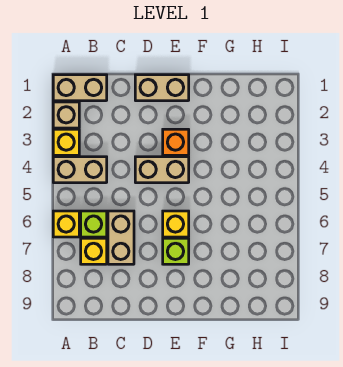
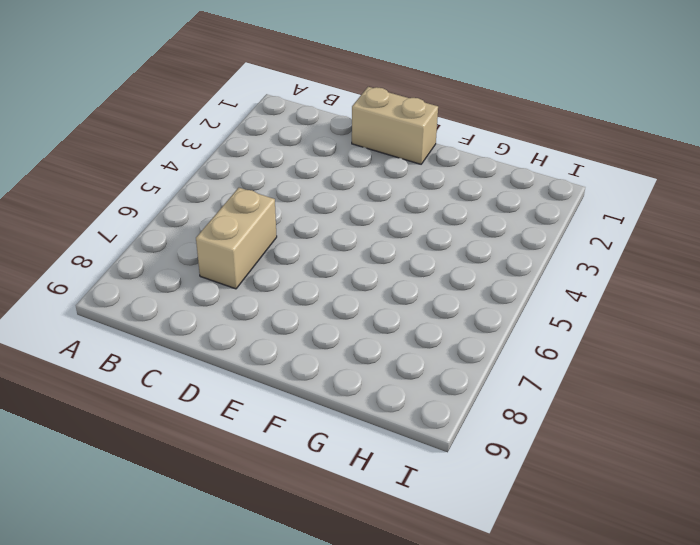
none -> tan 1x2 brick [53,75,107,101]
none -> tan 1x1 brick [53,102,79,128]
none -> yellow 1x1 brick [53,129,79,155]

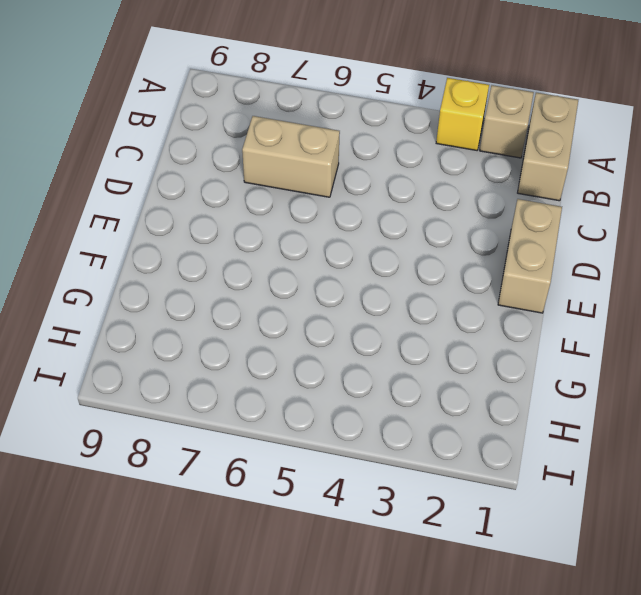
none -> tan 1x2 brick [53,157,107,183]
none -> yellow 1x1 brick [53,211,79,237]
none -> lime 1x1 brick [81,211,107,237]

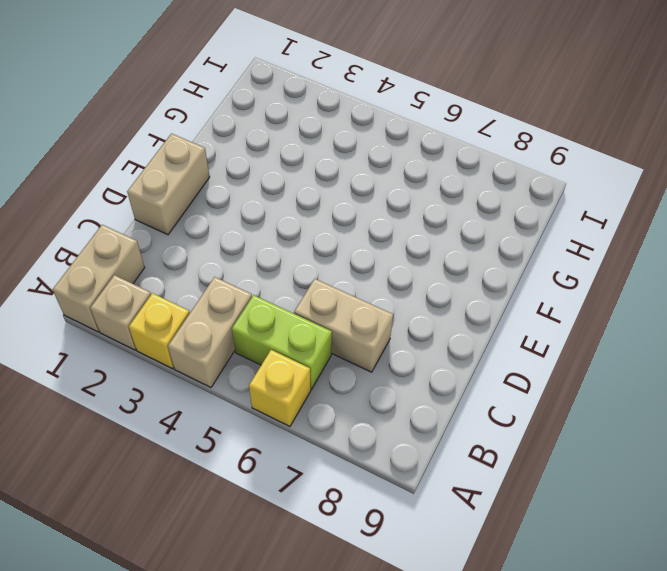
lime 1x2 brick [232,295,332,389] -> lime 1x1 brick [81,211,107,237]
none -> yellow 1x1 brick [81,238,107,264]
none -> tan 1x2 brick [135,157,189,183]
none -> orange 1x1 brick [163,129,189,155]

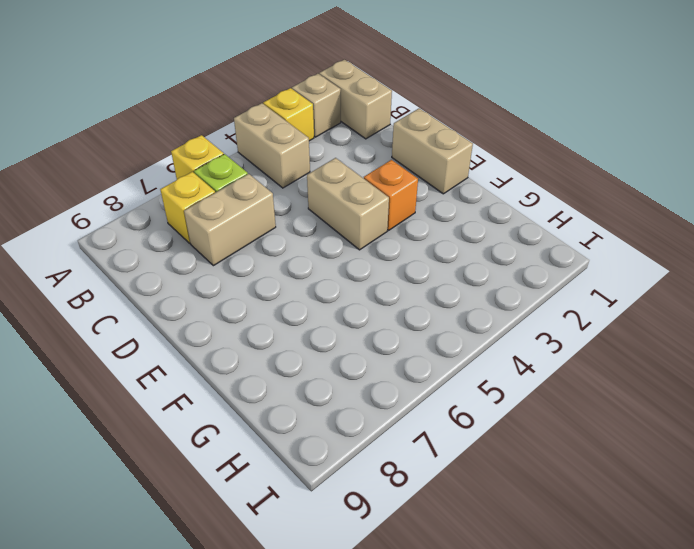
none -> yellow 1x1 brick [163,211,189,237]
none -> lime 1x1 brick [163,238,189,264]

